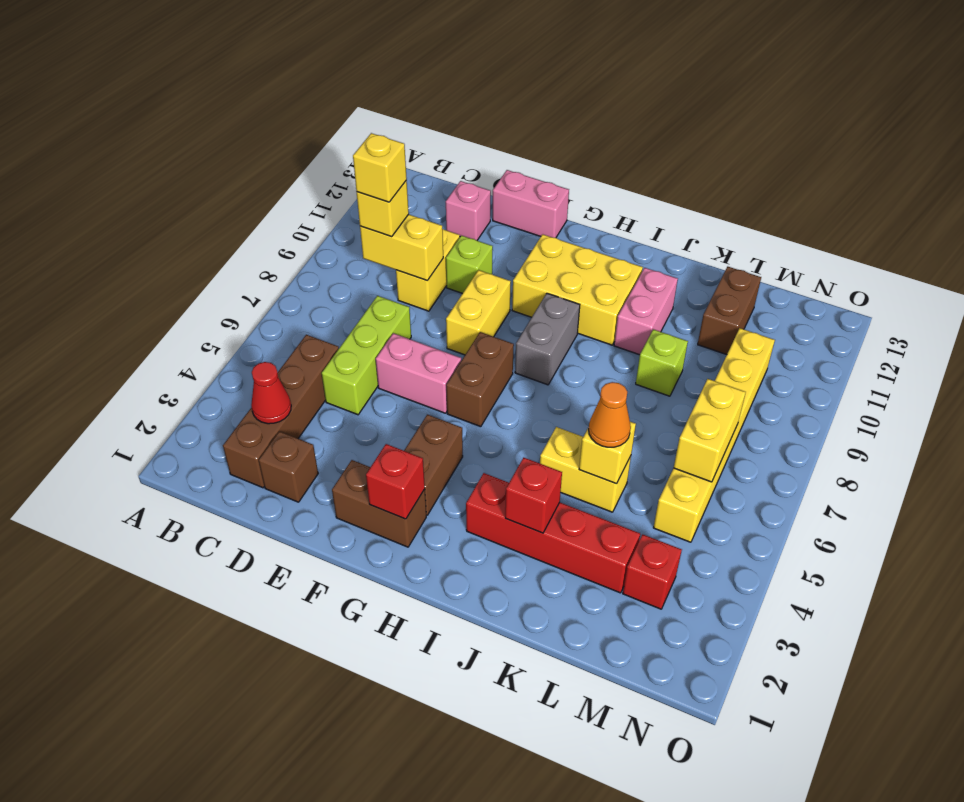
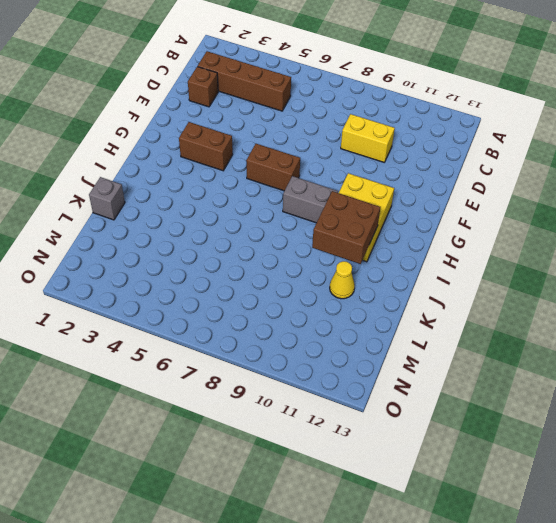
brown 2x2 brick [312,191,380,264] -> none
grey 1x1 brick [89,177,125,220] -> none
yellow 1x1 cone [330,261,355,299] -> none
none -> lime 1x3 brick [322,296,411,415]
none -> pink 1x1 brick [446,181,491,240]
none -> pink 1x2 brick [376,333,461,413]
none -> lime 1x1 brick [446,235,493,294]

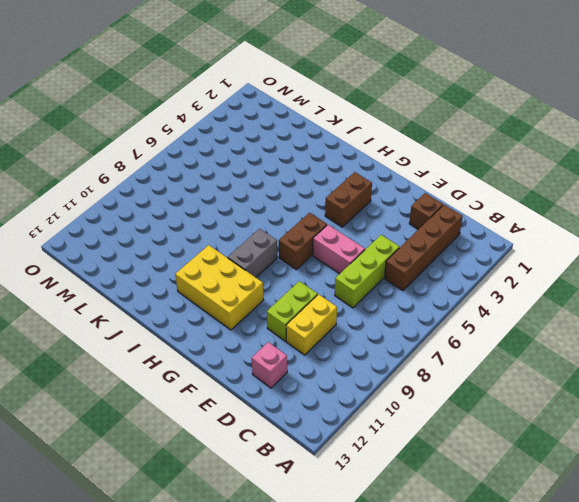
lime 1x2 brick [267,281,318,341] -> lime 1x1 brick [446,235,493,294]
none -> pink 1x2 brick [493,170,569,238]
none -> brown 1x2 brick [332,460,426,547]
none -> yellow 1x2 brick [446,270,511,355]
none -> red 1x4 brick [466,473,640,593]

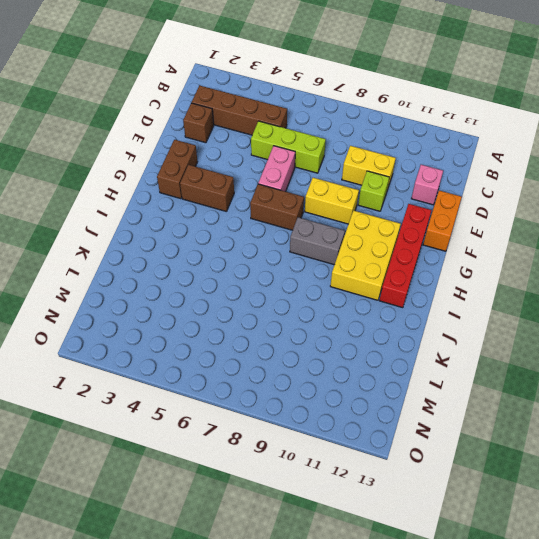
orange 1x2 brick [423,191,462,251] -> pink 1x2 brick [493,170,569,238]
red 1x4 brick [379,204,431,308] -> red 1x4 brick moved to [466,473,640,593]
none -> yellow 1x2 brick [540,427,631,512]
none -> pink 1x2 brick [614,268,678,355]
none -> lime 1x1 brick [636,329,688,396]
none -> brown 1x2 brick [698,267,761,355]

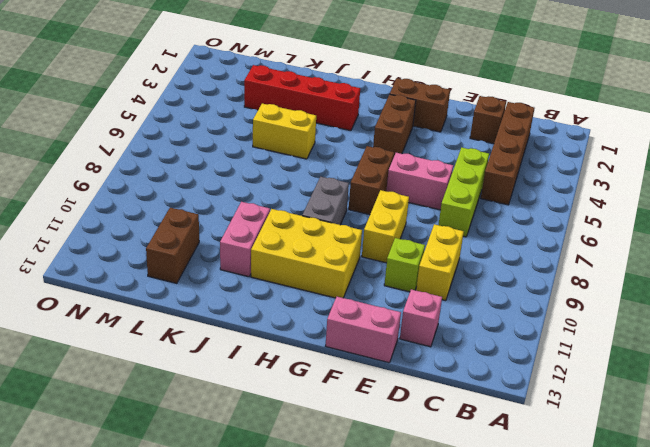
none -> lime 1x1 brick [636,329,688,396]
none -> red 1x1 brick [623,534,682,609]
none -> yellow 1x6 brick [653,328,775,542]
none -> red 1x1 cone [251,362,291,424]

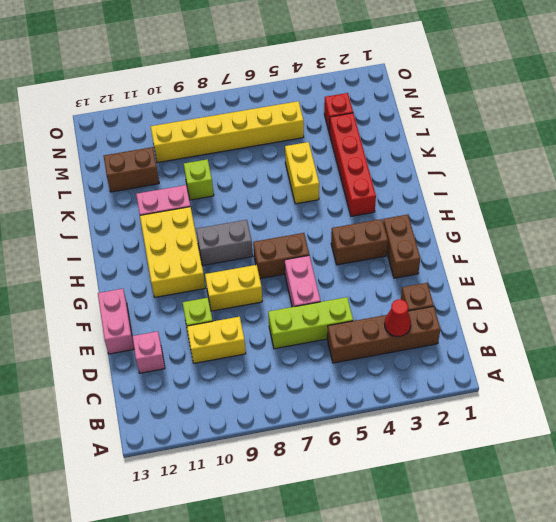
none -> yellow 1x2 brick [360,214,443,280]
none -> red 1x1 brick [366,444,425,519]
none -> red 1x1 brick [505,458,562,533]
none -> yellow 1x1 brick [579,422,636,484]

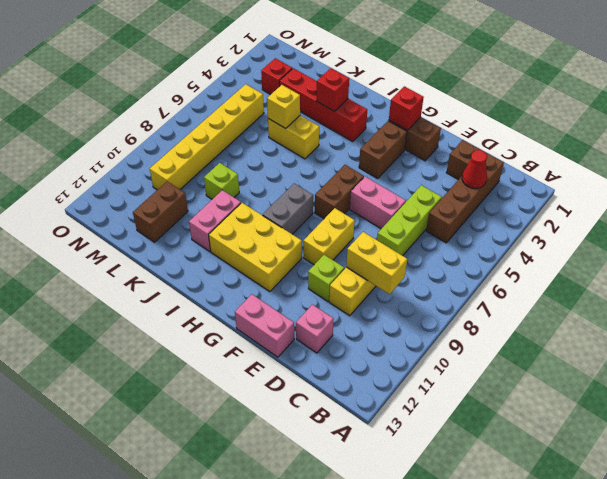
none -> yellow 1x2 brick [674,379,746,482]
none -> yellow 1x1 brick [357,180,409,237]
none -> orange 1x1 cone [589,382,631,447]
none -> yellow 1x1 brick [353,133,407,202]

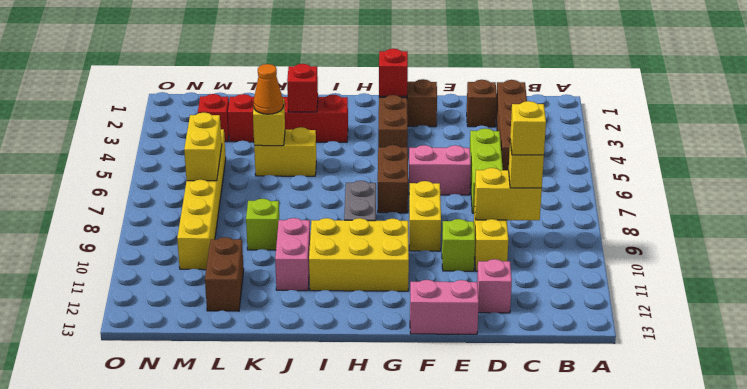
none -> red 1x1 cone [251,362,291,424]

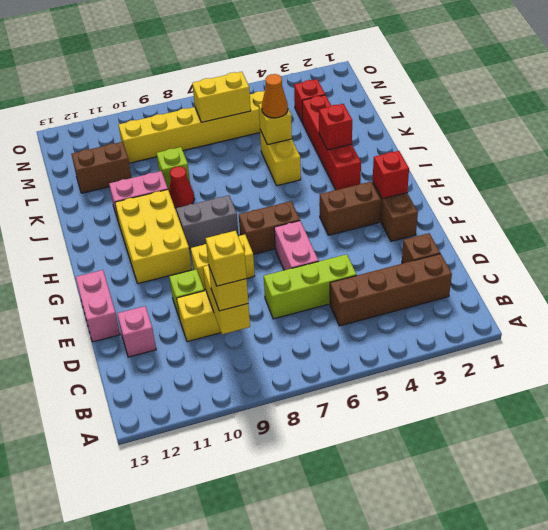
red 1x1 cone [169,166,194,208] -> red 1x1 cone moved to [251,362,291,424]

